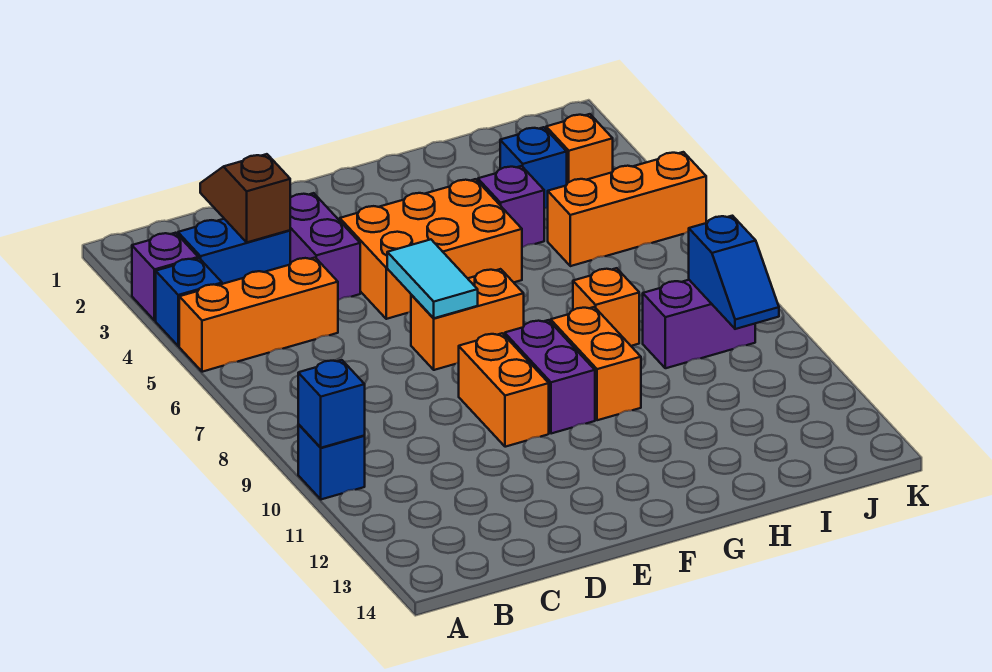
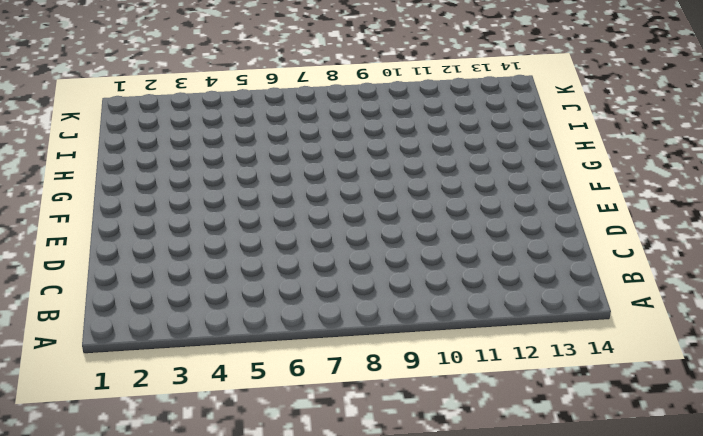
none -> purple 1x1 brick [132,233,198,321]
none -> blue 1x1 brick [156,258,222,346]
none -> orange 1x3 brick [179,258,338,372]

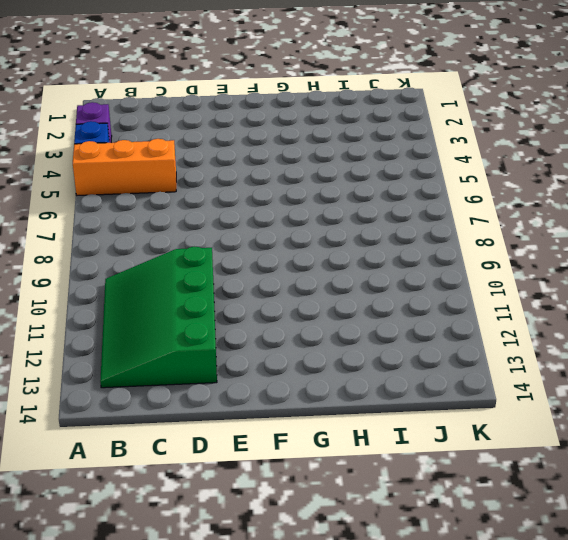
green 3x4 slope [100,247,217,388] -> none
none -> blue 1x1 brick [298,424,365,499]
none -> blue 1x2 brick [178,219,290,284]
none -> purple 1x2 brick [290,193,360,300]

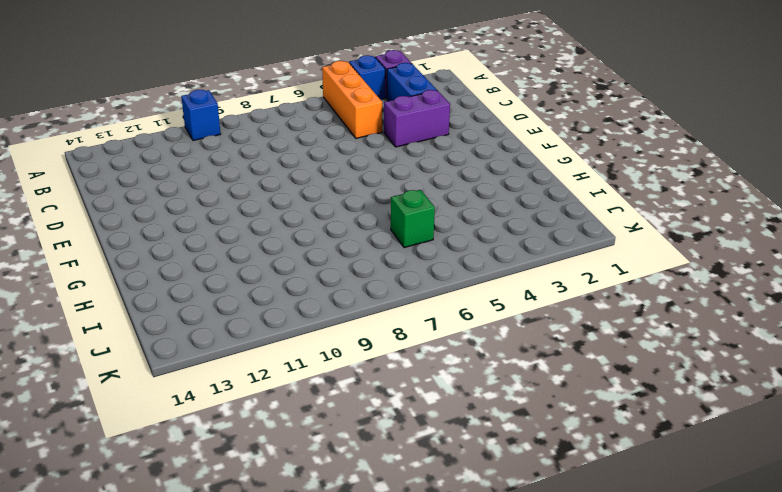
green 1x1 brick [391,190,435,248] -> none
none -> orange 2x3 brick [340,179,522,319]
none -> orange 1x2 brick [411,269,524,370]
none -> orange 1x2 brick [459,333,549,447]

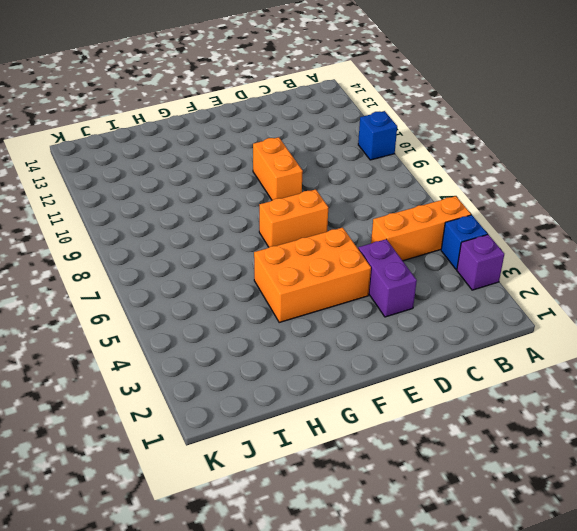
none -> blue 1x2 brick [178,219,290,284]
none -> purple 1x2 brick [505,320,595,434]
none -> orange 1x2 brick [551,307,641,420]

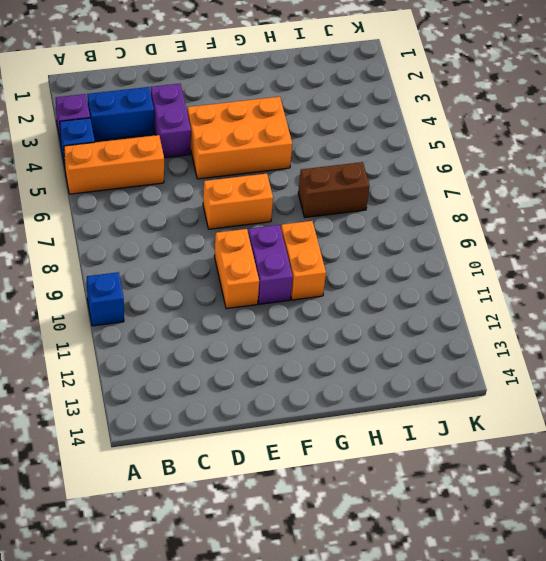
brown 1x2 brick [298,162,370,218] -> none
none -> purple 1x1 brick [478,166,544,247]
none -> orange 1x1 brick [573,268,639,346]
none -> blue 1x1 brick [500,127,567,209]

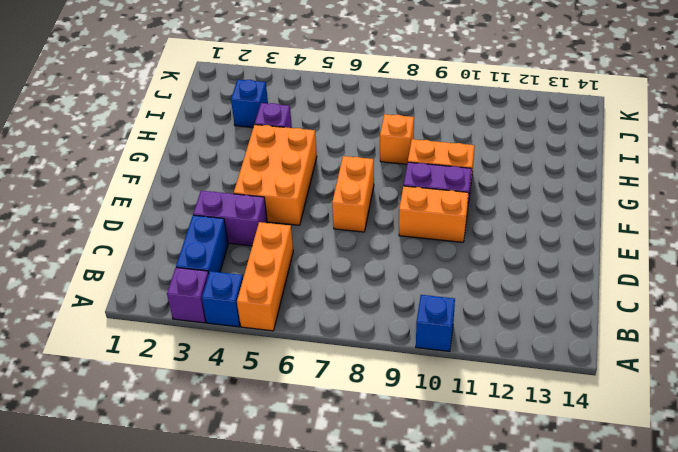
none -> orange 1x3 brick [548,152,706,266]
none -> purple 1x2 brick [643,280,755,368]
none -> orange 1x1 brick [546,114,613,183]

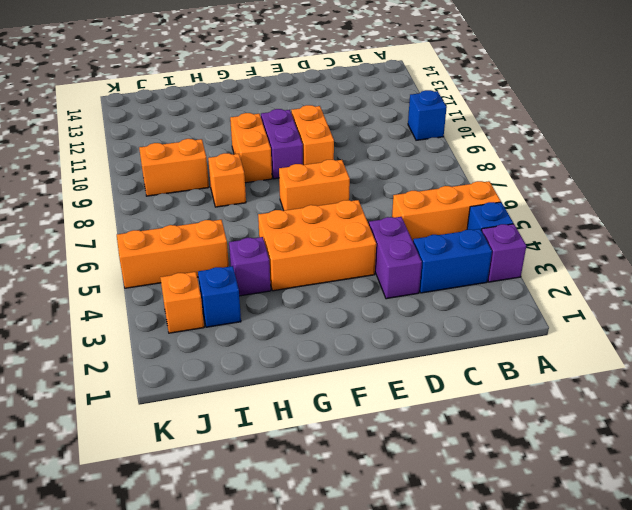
orange 1x2 brick [139,139,209,196] -> purple 1x2 brick [643,280,755,368]
none -> blue 1x1 brick [298,360,365,448]
none -> brown 1x2 slope [200,154,290,242]
none -> cyan 1x2 tile [387,239,478,318]

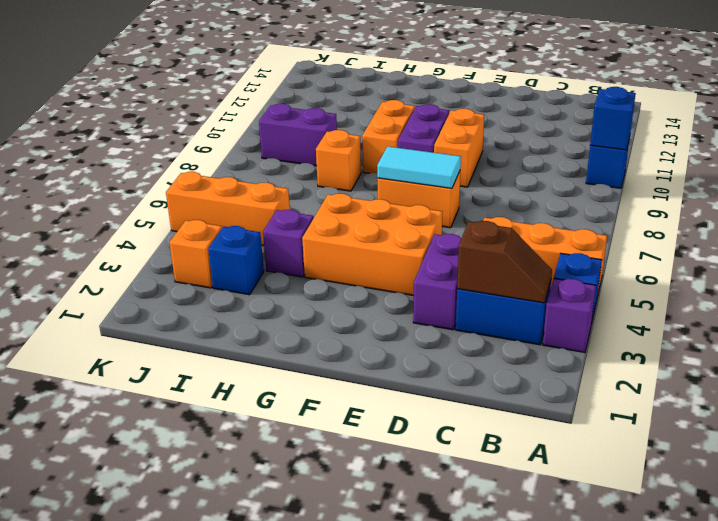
brown 1x2 slope [457,221,552,303] -> brown 1x2 slope turned to [200,154,290,242]
cyan 1x2 tile [377,147,461,188] -> cyan 1x2 tile turned to [387,239,478,318]
none -> blue 1x2 slope [689,216,779,329]

